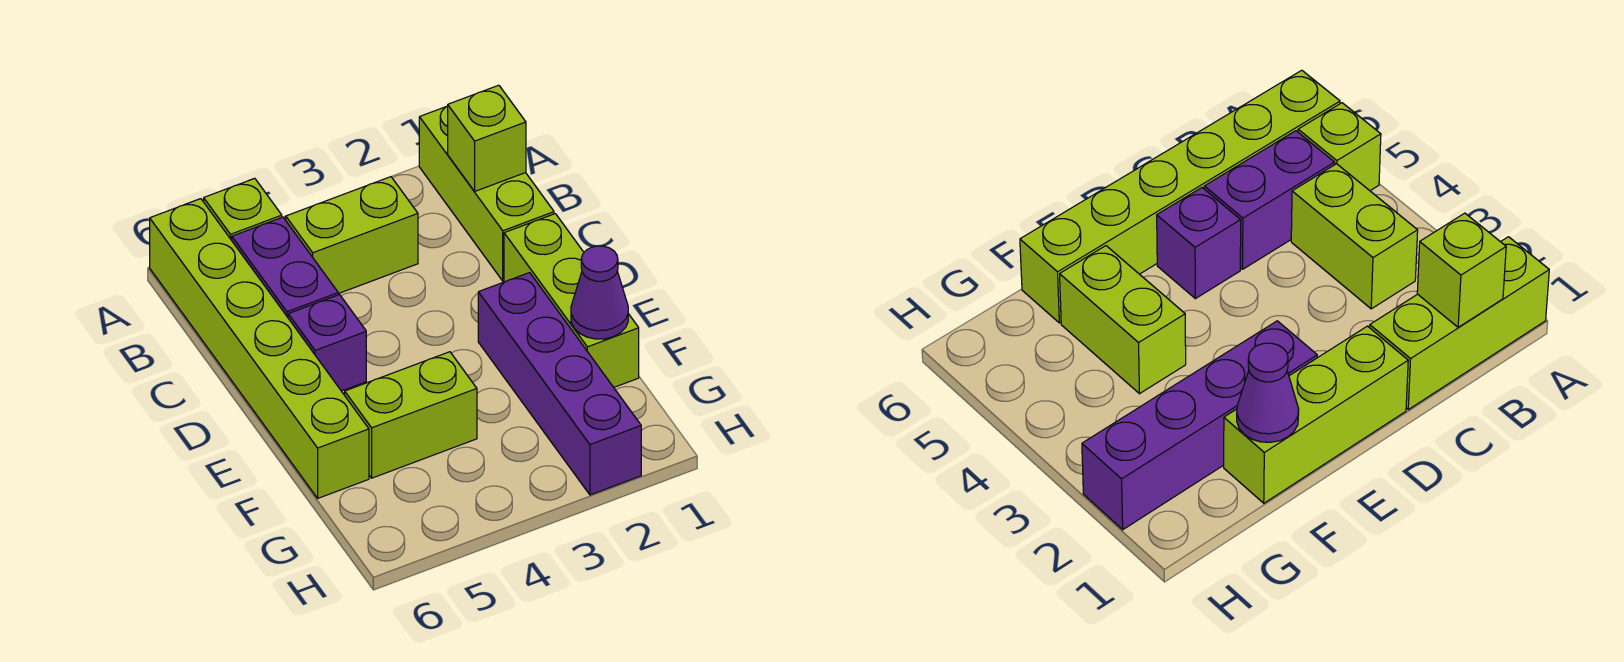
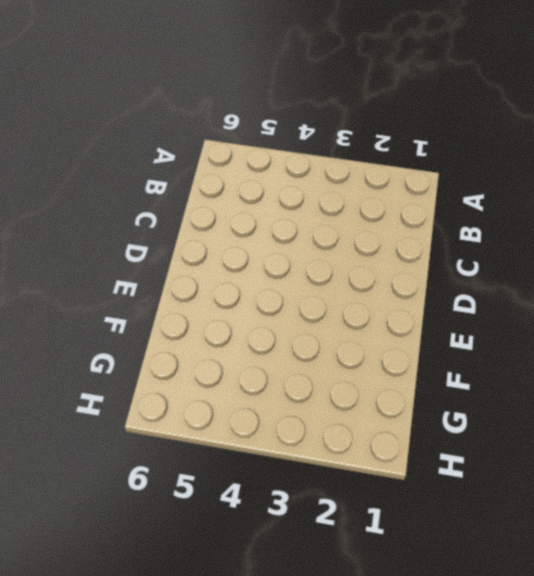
none -> lime 1x3 brick [419,106,554,281]
none -> lime 1x1 brick [204,178,282,240]

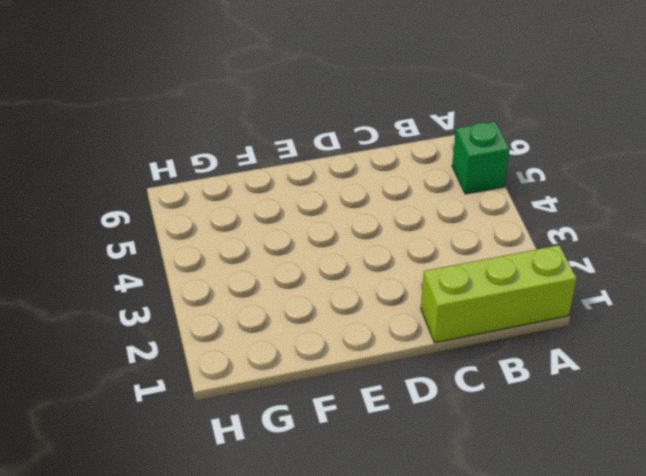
green 1x1 brick [452,121,510,194] -> lime 1x1 brick [204,178,282,240]
none -> lime 1x6 brick [150,199,369,498]
none -> lime 1x2 brick [286,177,418,294]

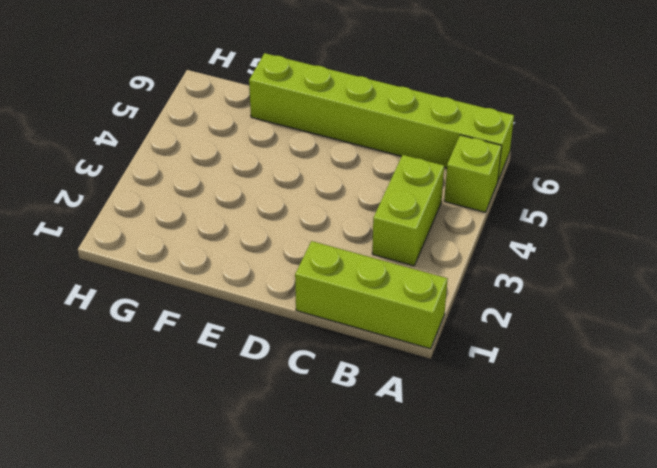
none -> purple 1x2 brick [232,217,338,317]
none -> lime 1x3 brick [504,214,639,387]

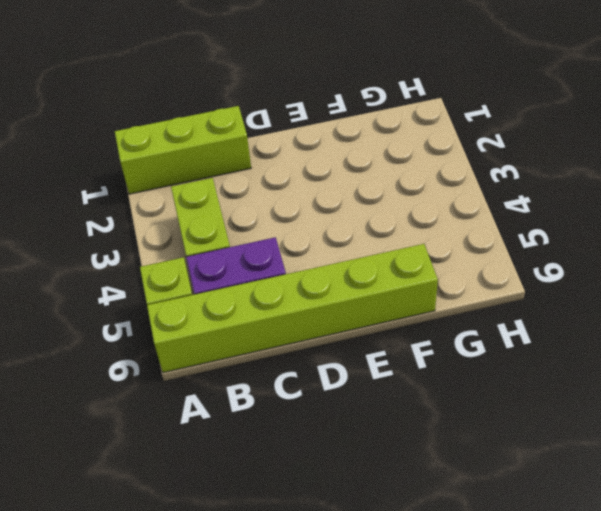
none -> lime 1x3 brick [504,214,639,387]
none -> purple 1x1 brick [288,295,366,391]

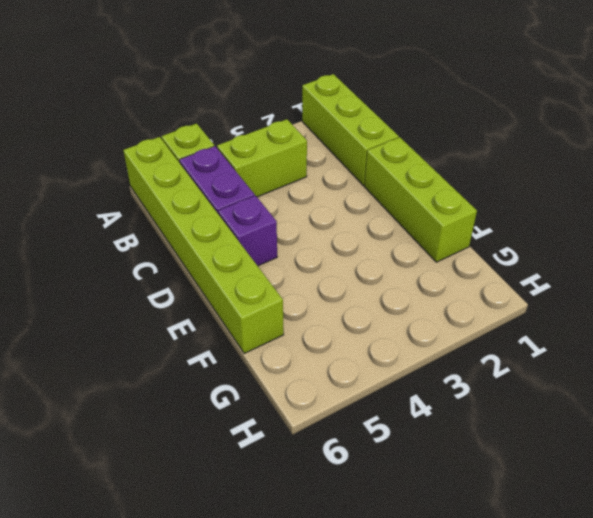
none -> purple 1x4 brick [478,273,641,495]
none -> lime 1x2 brick [345,352,477,478]

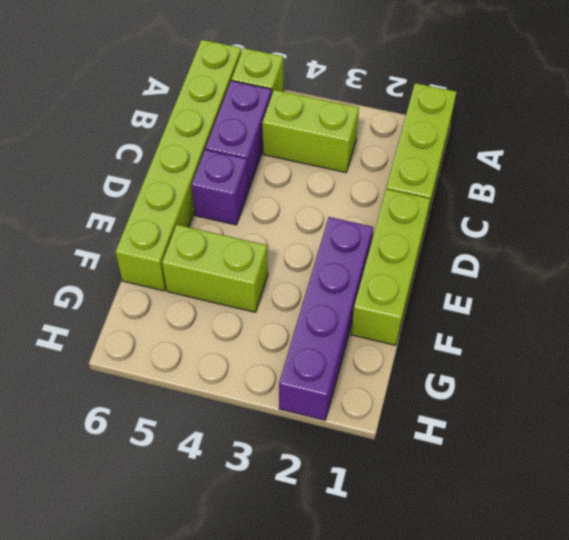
none -> lime 1x1 brick [448,85,526,192]
none -> purple 1x1 cone [571,246,628,339]

